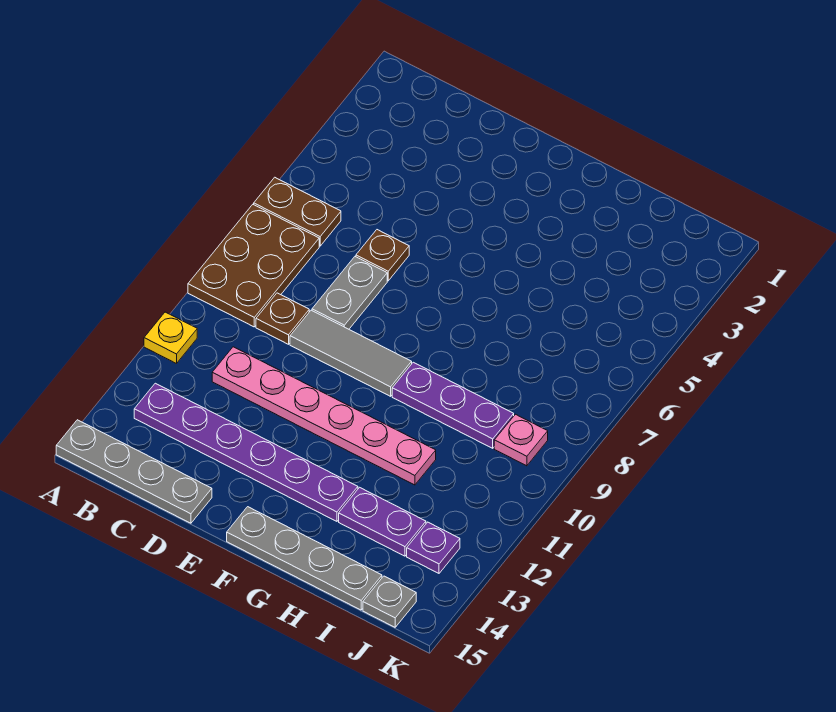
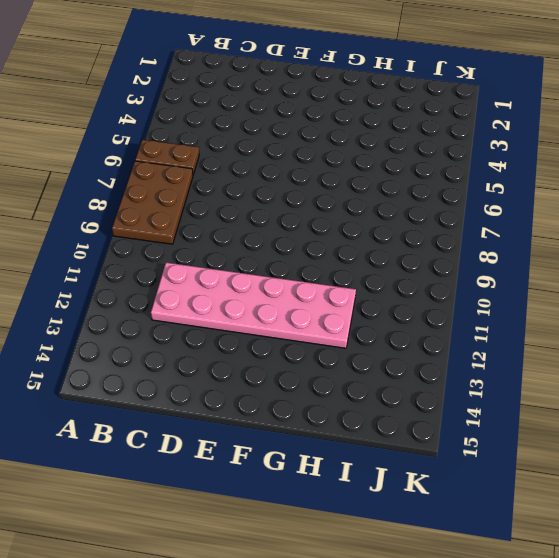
pink 2x6 plate [151,262,356,348] -> pink 1x6 plate [212,347,436,485]
none -> yellow 1x1 plate [144,312,197,364]
none -> grey 1x4 plate [56,420,212,523]
none -> purple 1x6 plate [134,383,358,521]

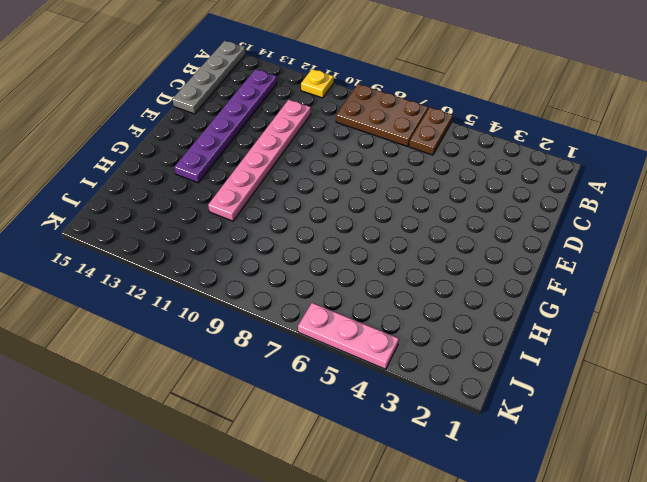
pink 1x3 plate [298,303,399,369] -> none
none -> brown 1x1 plate [256,293,309,344]
none -> brown 1x1 plate [356,230,409,281]
none -> grey 1x2 plate [312,257,387,329]

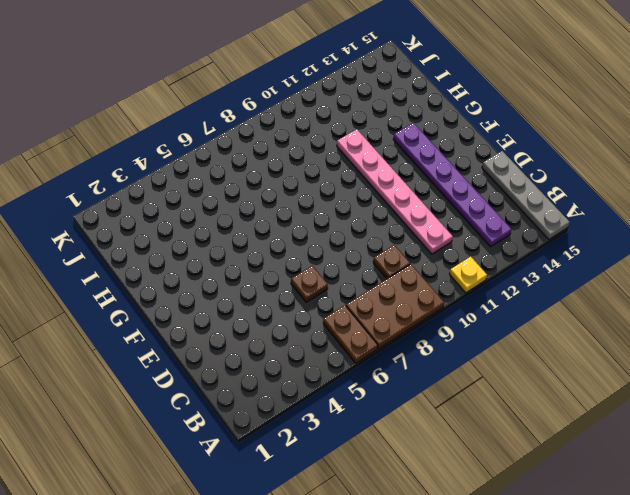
none -> grey 1x2 plate [312,257,387,329]
none -> grey 1x3 tile [290,310,412,396]
none -> grey 1x4 plate [227,507,382,610]

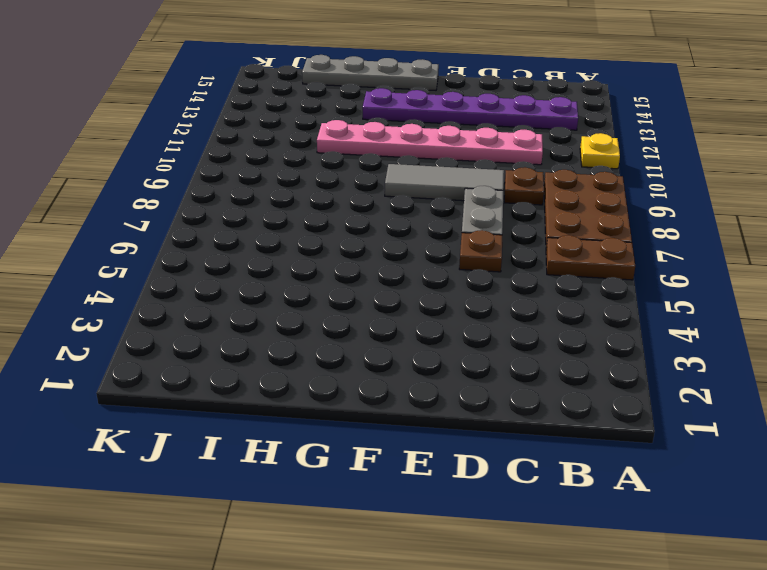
none -> grey 1x4 plate [56,420,212,523]
none -> purple 1x3 plate [392,362,514,448]
none -> purple 1x2 plate [339,487,426,556]

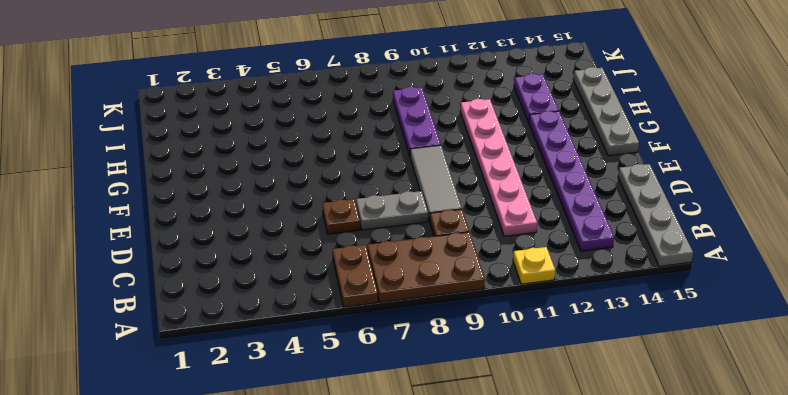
none -> pink 1x1 plate [494,414,548,466]
none -> purple 1x1 plate [407,522,460,573]
none -> grey 1x1 plate [363,576,416,627]

